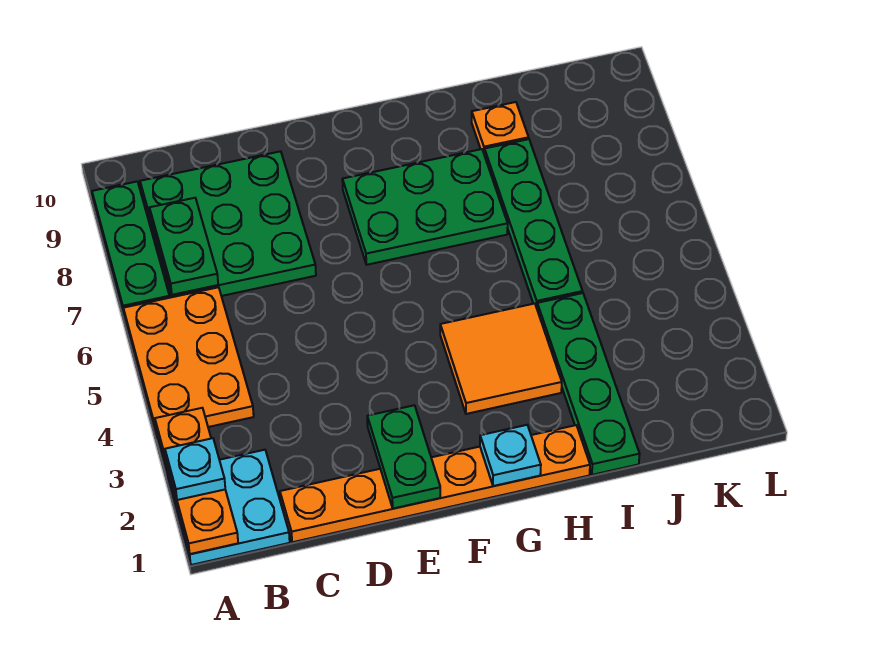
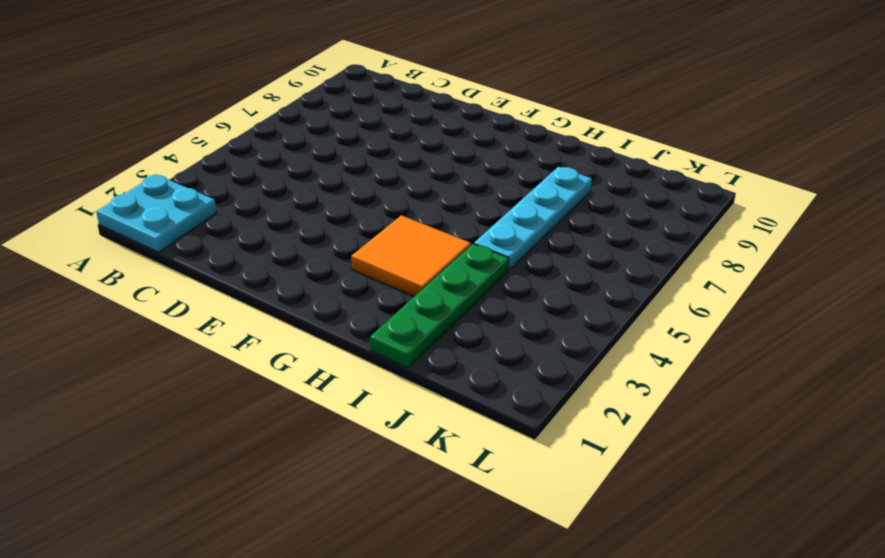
cyan 1x4 plate [474,167,592,270] -> green 1x4 plate [484,139,583,308]
none -> orange 2x3 plate [123,287,254,438]
none -> green 1x3 plate [92,182,170,315]
none -> green 3x3 plate [140,151,316,298]

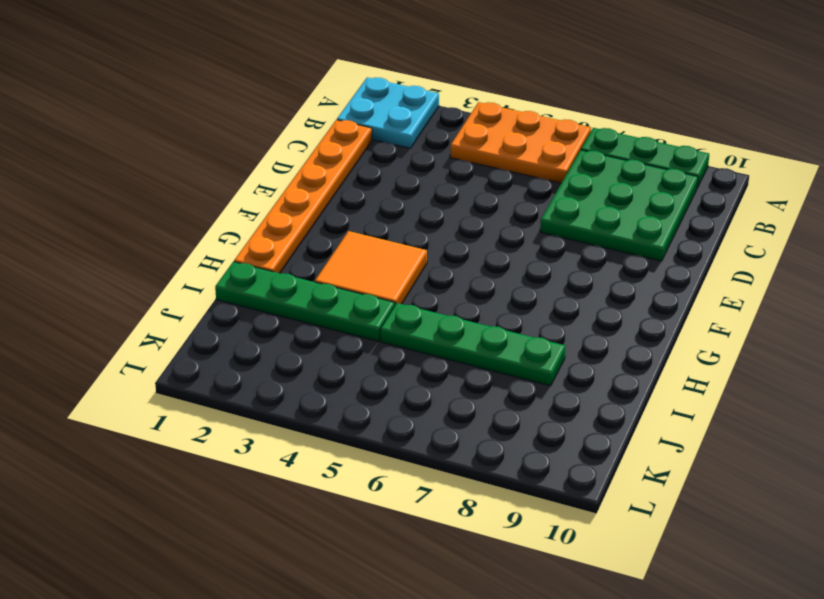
none -> green 2x3 plate [342,149,508,265]
none -> orange 1x1 plate [472,102,529,152]
none -> orange 1x3 plate [155,408,238,554]

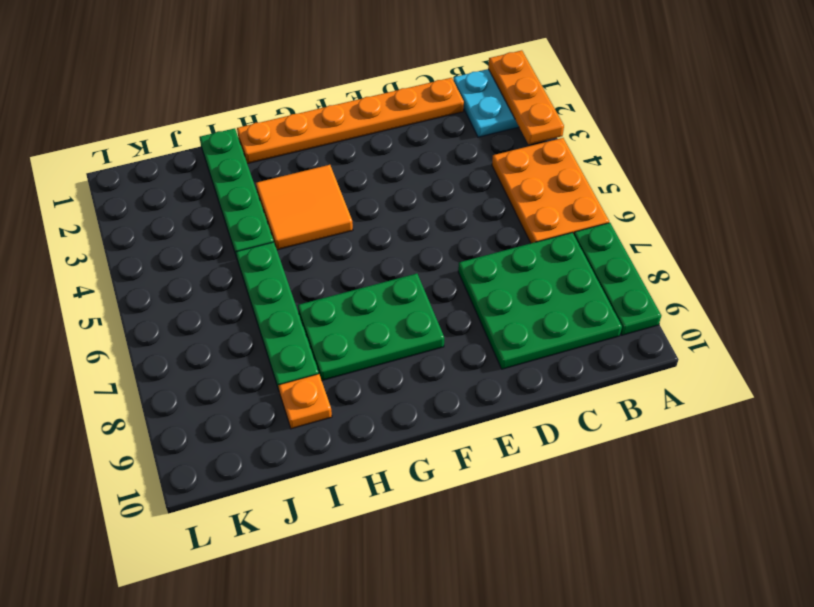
none -> green 1x2 plate [150,198,218,295]
none -> green 1x2 plate [367,405,440,509]
none -> cyan 1x1 plate [480,425,541,486]

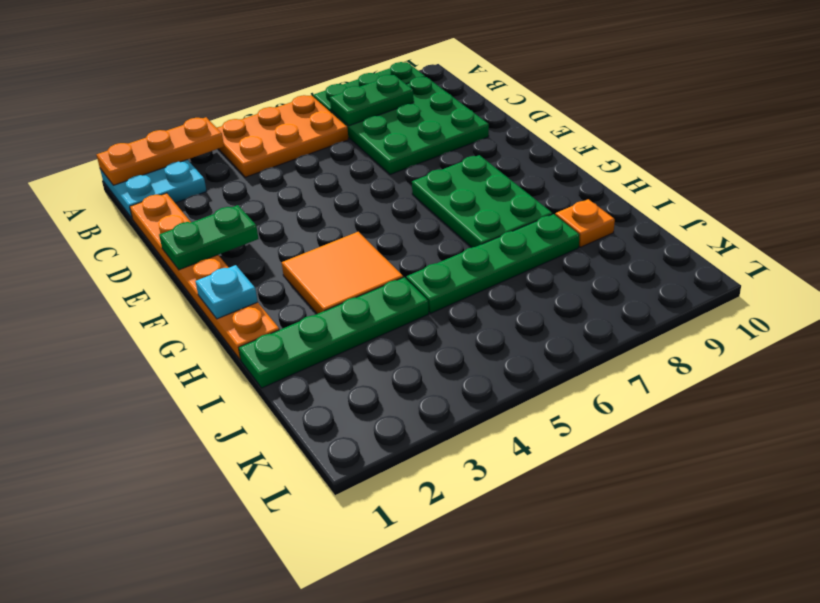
none -> cyan 1x1 plate [165,438,225,500]

